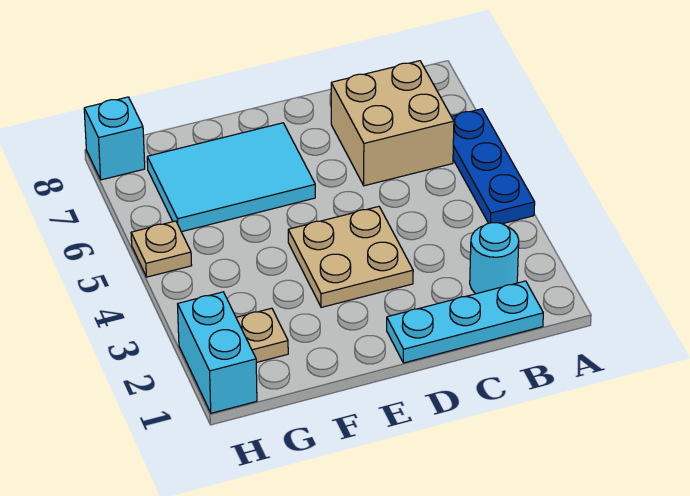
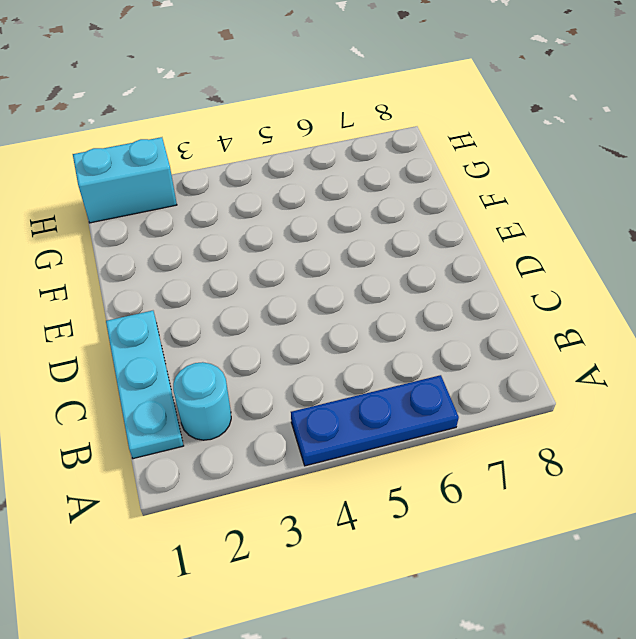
none -> tan 2x2 brick [331,61,454,186]
none -> tan 2x2 plate [288,207,413,307]

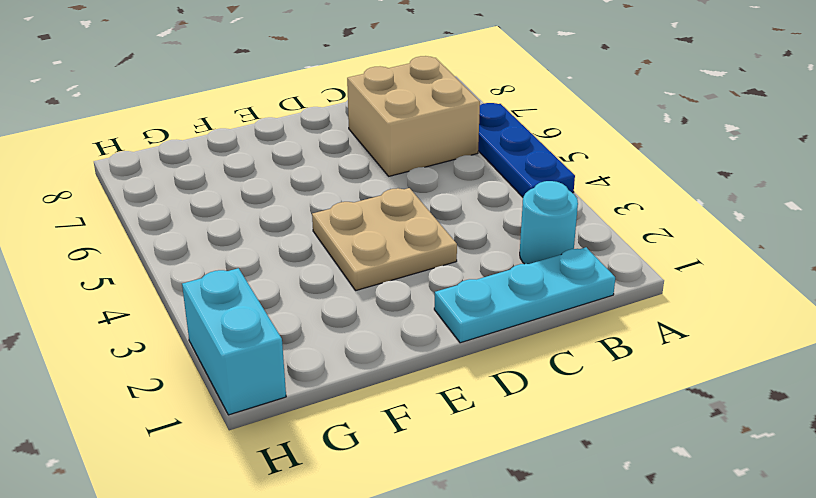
none -> cyan 2x3 tile [147,123,315,232]
none -> tan 1x1 plate [236,308,288,363]

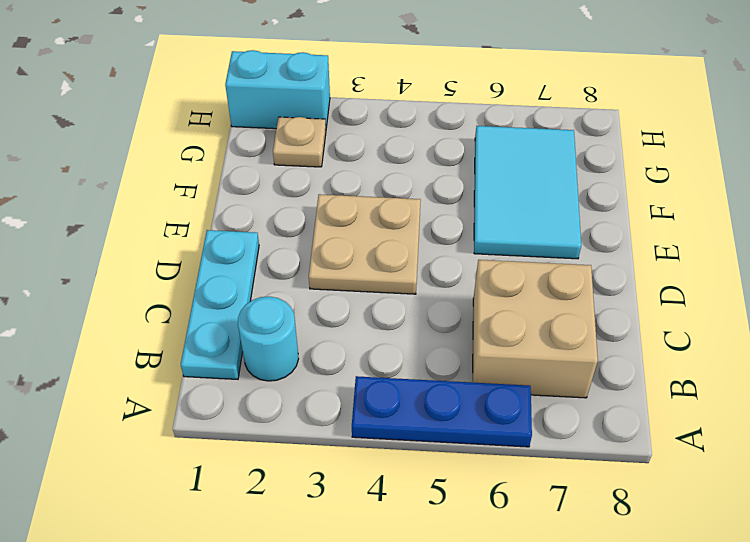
none -> tan 1x1 plate [131,221,192,277]
none -> cyan 1x1 brick [84,97,145,180]

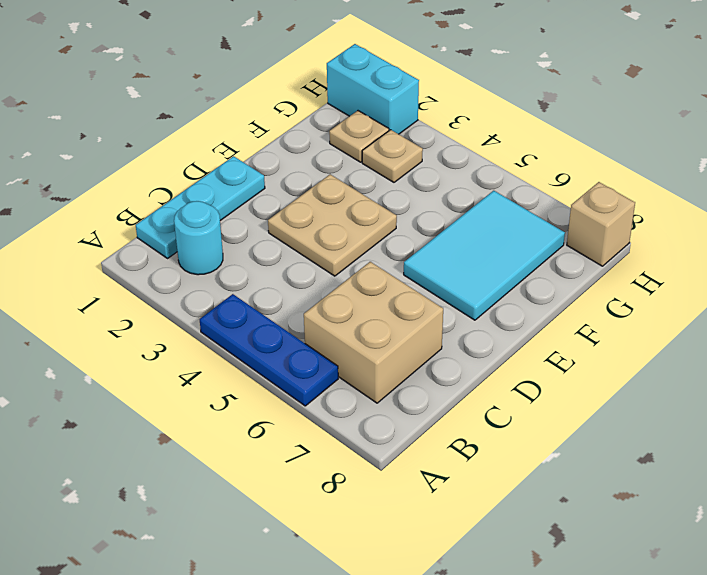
tan 1x1 plate [362,130,423,182] -> tan 1x1 plate moved to [131,221,192,277]
tan 1x1 brick [567,182,635,266] -> cyan 1x1 brick [84,97,145,180]

